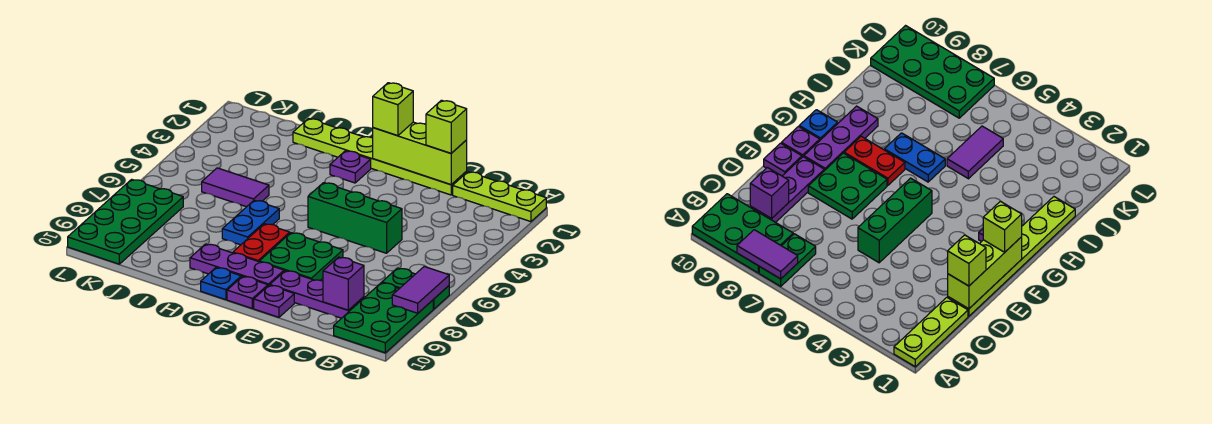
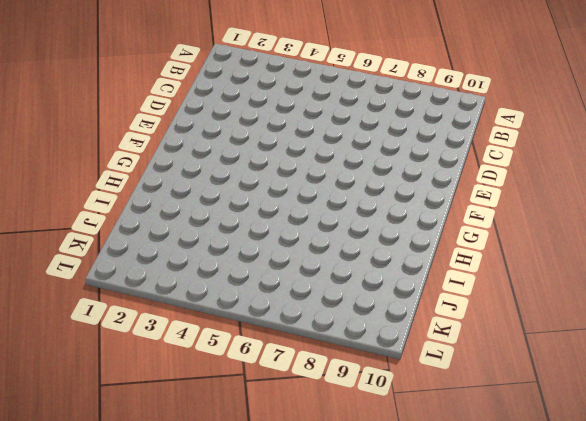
none -> lime 1x3 plate [453,172,546,222]
none -> green 1x2 plate [382,268,449,309]
none -> green 2x3 plate [334,283,433,353]

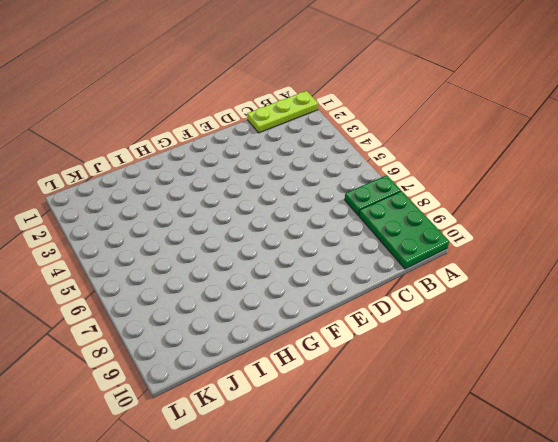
none -> purple 1x3 plate [270,271,364,318]
none -> lime 1x6 plate [293,119,467,195]
none -> green 1x3 brick [308,183,402,253]

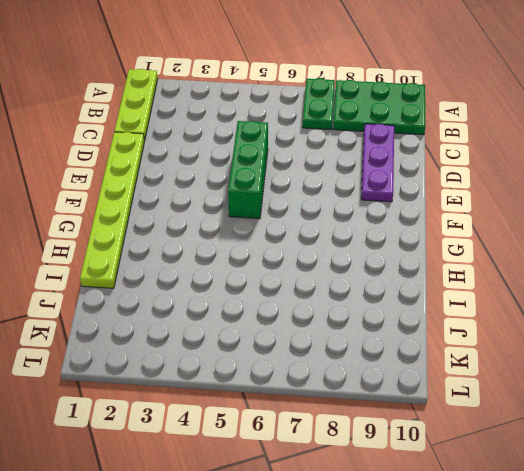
none -> green 2x2 plate [260,233,343,280]
none -> purple 1x1 plate [254,285,294,317]
none -> purple 1x3 plate [190,244,284,286]

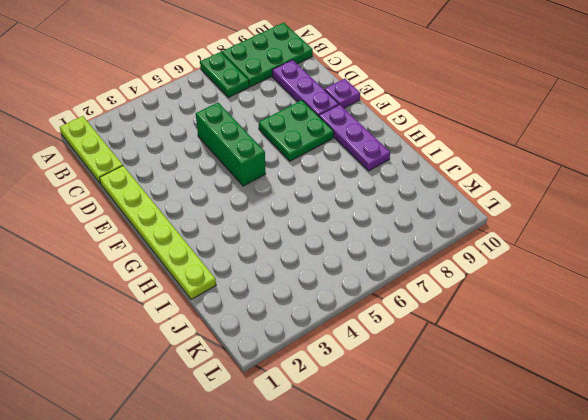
none -> purple 1x1 plate [227,276,268,308]
none -> purple 1x1 plate [330,151,371,183]
none -> red 1x2 plate [233,224,290,262]

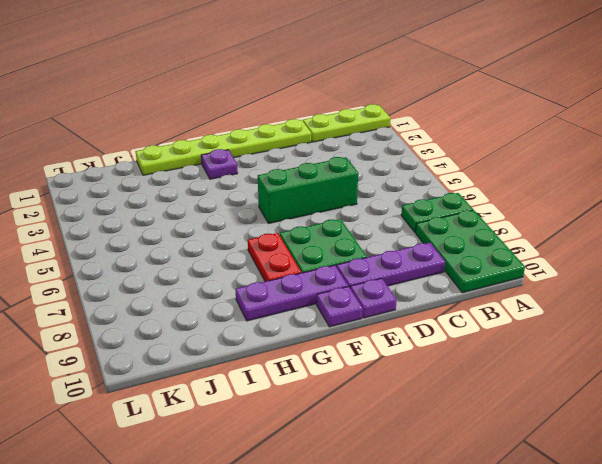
none -> blue 1x1 plate [201,268,241,300]
none -> blue 1x2 plate [222,200,279,245]
none -> purple 1x2 tile [202,168,269,207]

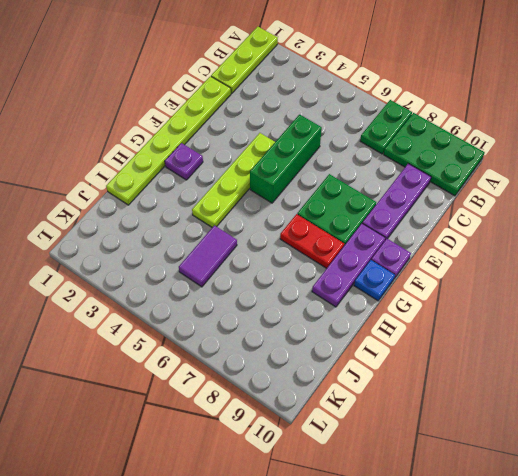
lime 1x4 plate [192,133,275,227] -> none
none -> purple 1x1 plate [254,285,294,317]
none -> blue 1x2 plate [222,200,279,245]
none -> green 2x4 plate [68,179,183,264]

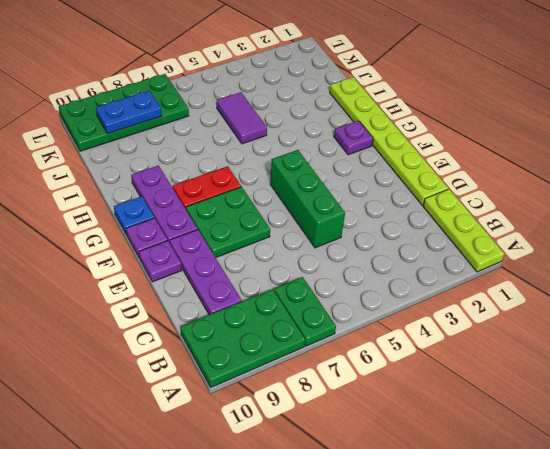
blue 1x2 plate [96,91,161,134] -> blue 1x2 plate moved to [222,200,279,245]
none -> purple 1x2 tile [392,267,449,313]
none -> purple 1x1 brick [323,257,364,310]
none -> lime 1x3 brick [373,122,467,185]

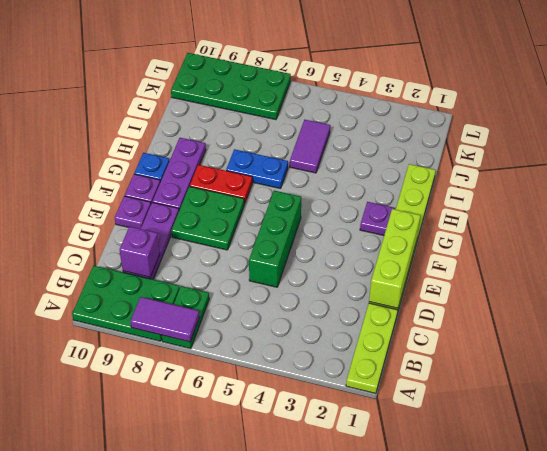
none -> lime 1x1 brick [426,100,467,153]
none -> lime 1x1 brick [373,83,413,136]

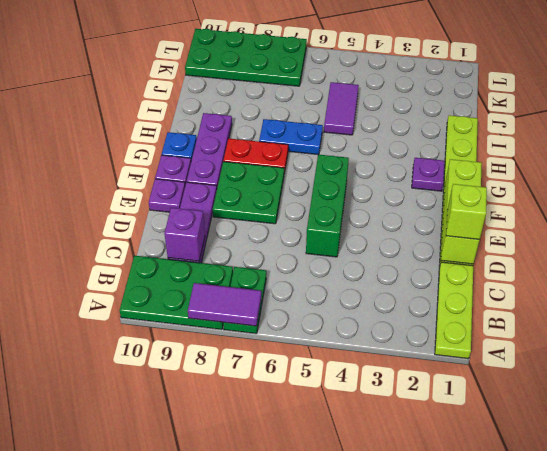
none -> lime 1x1 brick [373,83,413,136]

